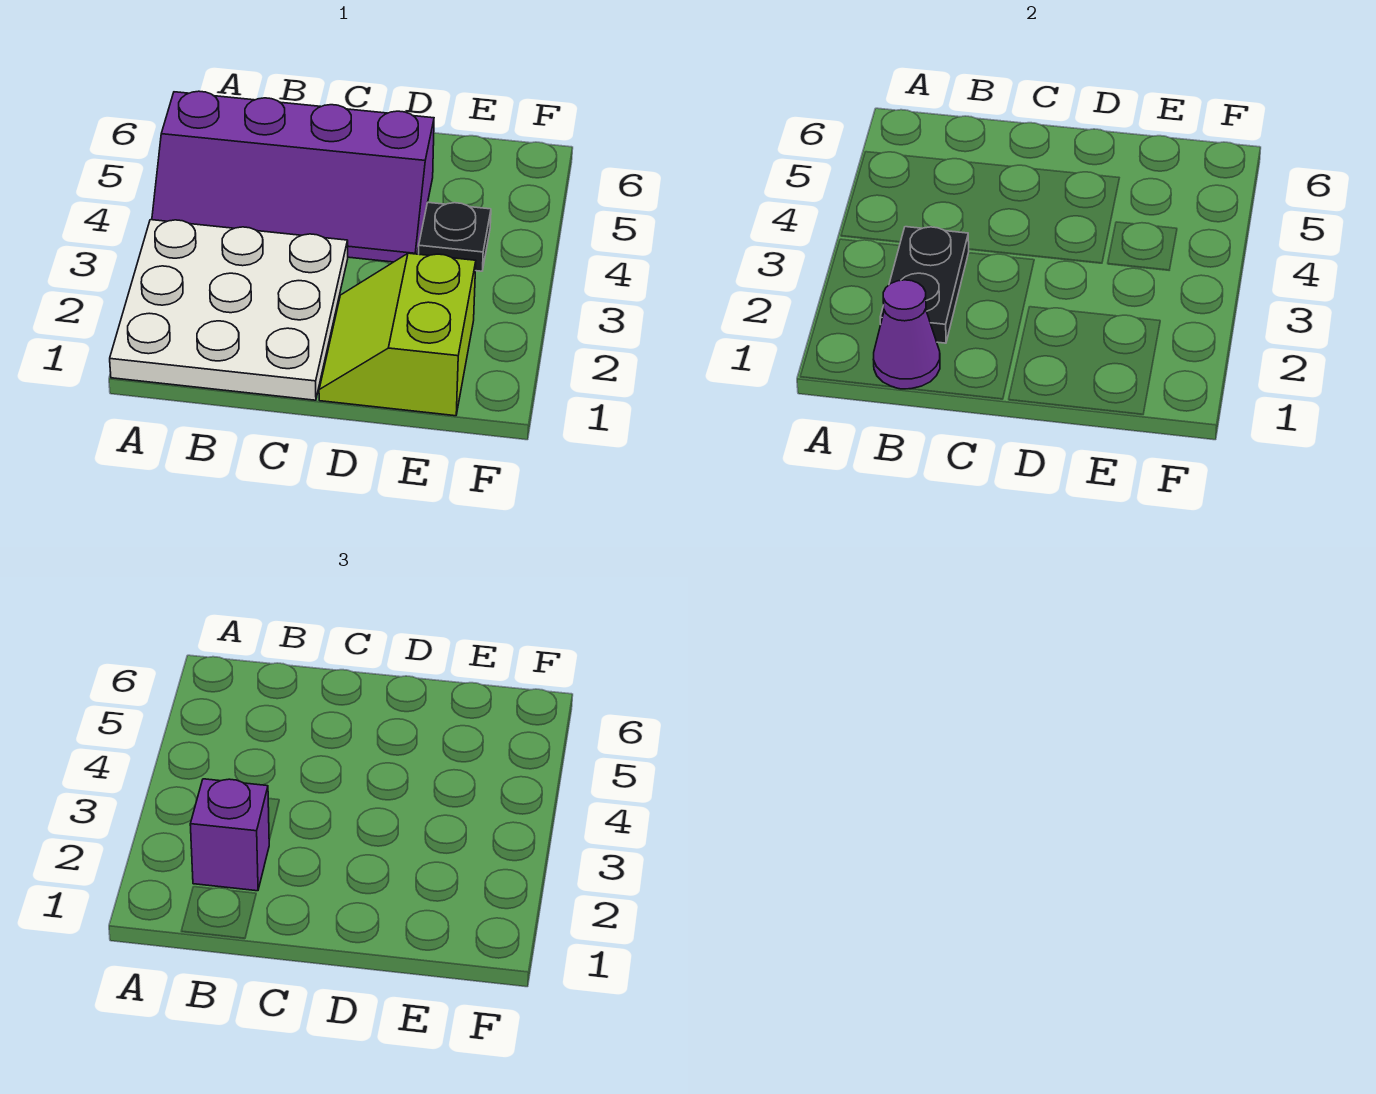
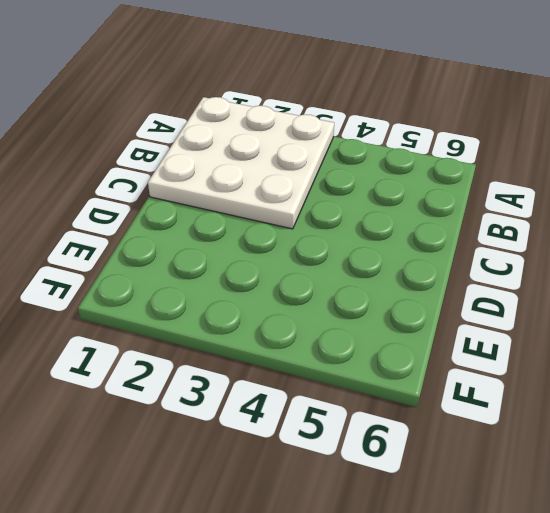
none -> purple 2x4 slope [152,91,434,262]
none -> lime 2x2 slope [319,253,476,416]

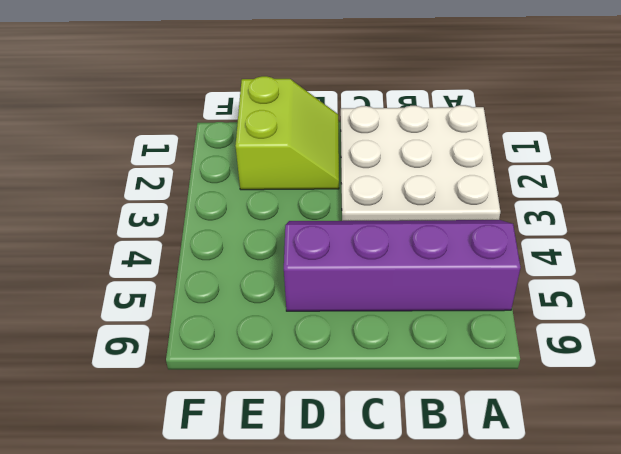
none -> black 1x1 plate [419,202,491,271]
none -> purple 1x1 cone [873,280,940,389]

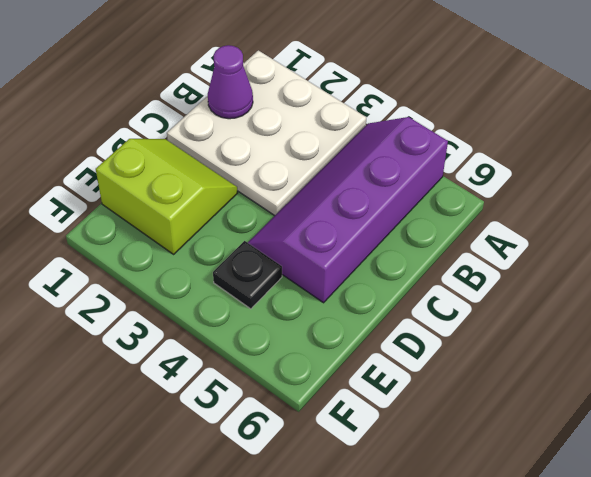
none -> black 1x2 plate [880,227,969,343]
none -> purple 1x1 brick [190,779,269,891]

